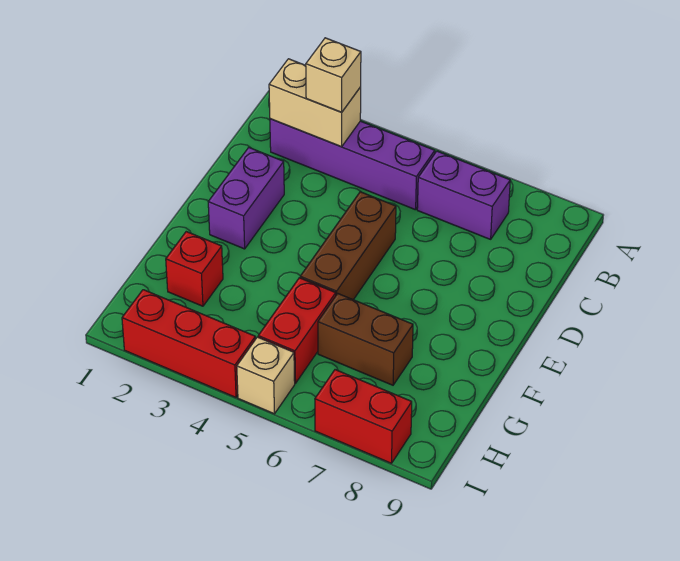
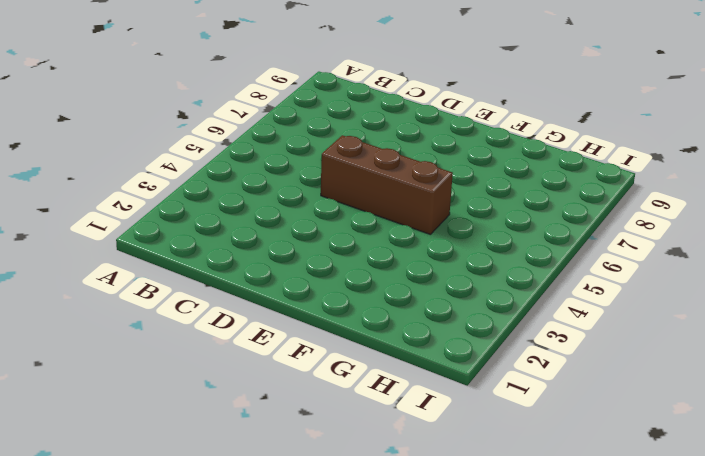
none -> purple 1x4 brick [270,119,435,210]
none -> purple 1x2 brick [417,151,510,239]
none -> purple 1x2 brick [208,148,284,249]

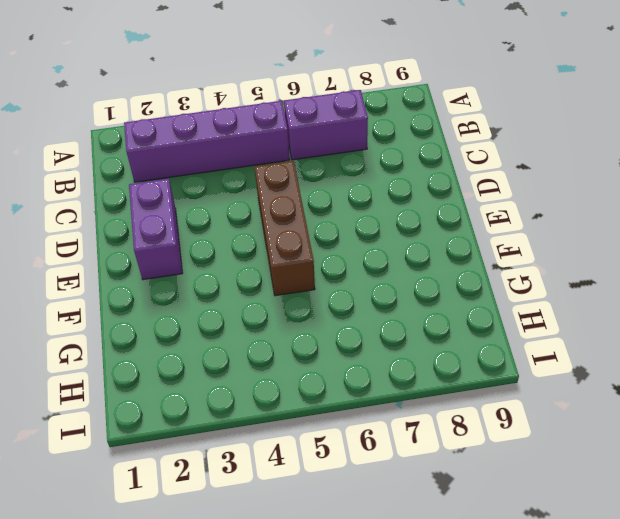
none -> red 1x1 brick [166,232,223,306]
none -> red 1x2 brick [258,278,336,383]
none -> brown 1x2 brick [318,294,413,385]

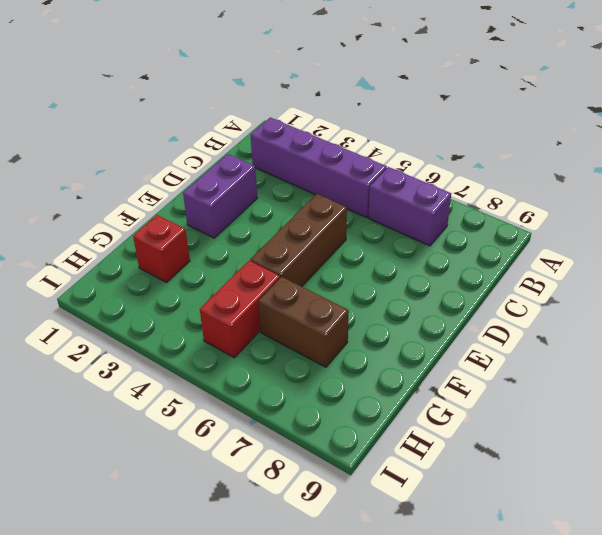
none -> red 1x3 brick [122,290,255,397]
none -> tan 1x1 brick [237,337,295,414]
none -> red 1x2 brick [315,370,412,463]

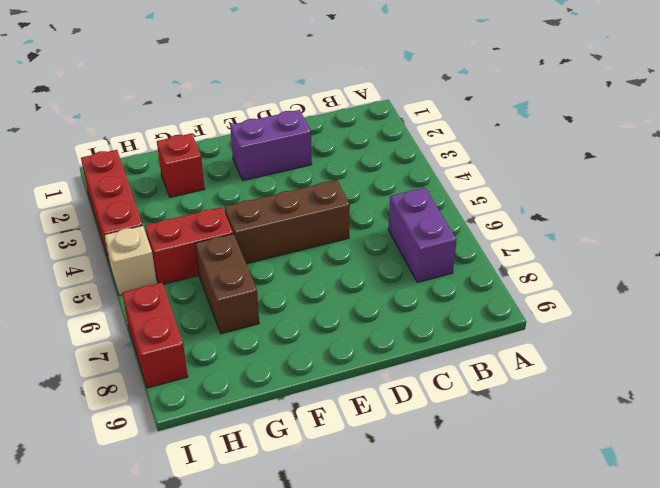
none -> purple 1x4 brick [270,119,435,210]
none -> tan 1x2 brick [269,59,361,147]
none -> tan 1x1 brick [306,38,361,112]

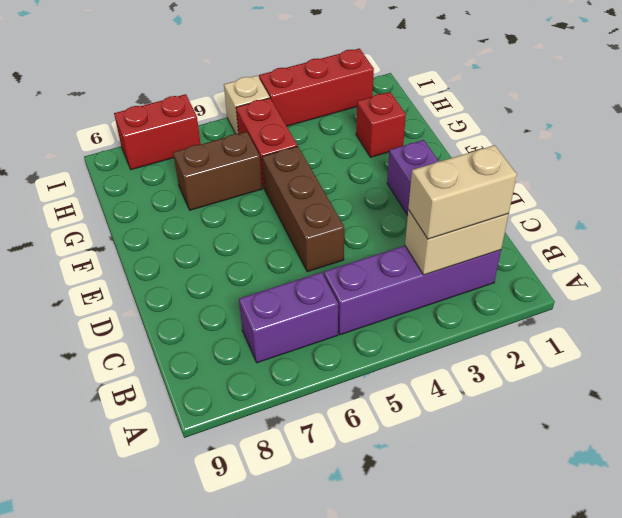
tan 1x2 brick [408,145,517,239] -> tan 1x1 brick [306,38,361,112]

